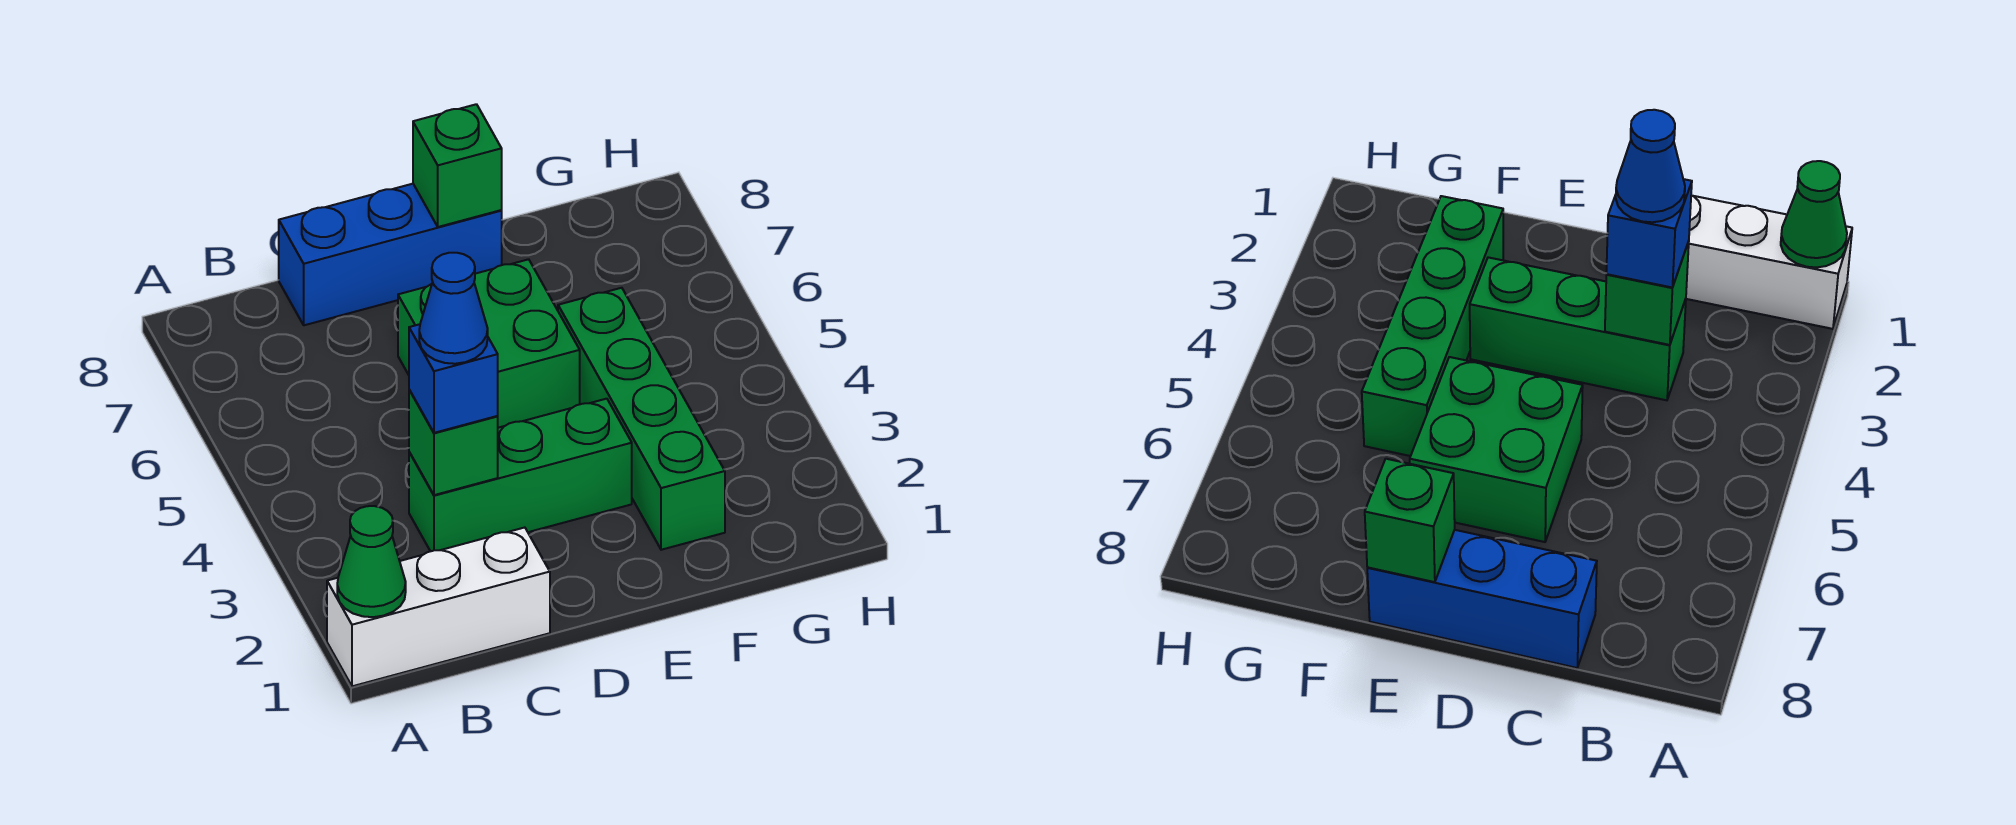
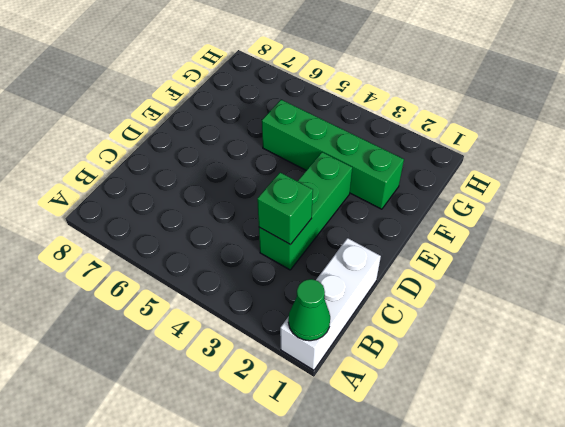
none -> blue 1x3 brick [279,184,502,325]
none -> green 2x2 brick [398,259,580,428]

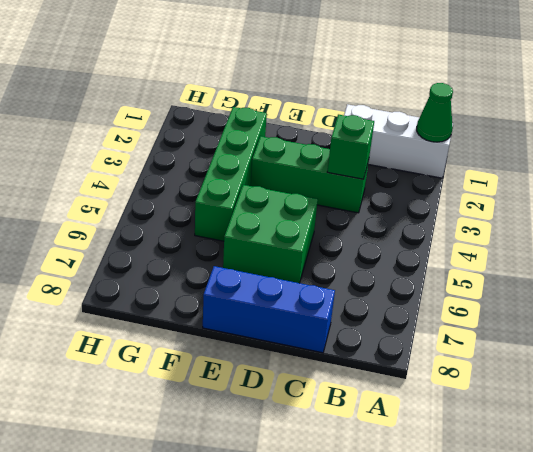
none -> green 1x1 brick [413,104,502,227]
none -> blue 1x1 brick [409,324,498,433]

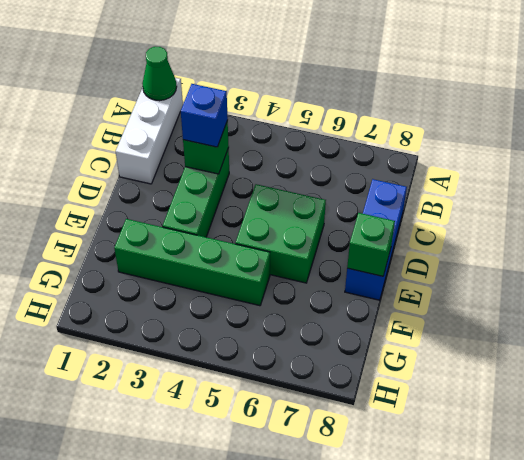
none -> blue 1x1 cone [419,253,488,364]

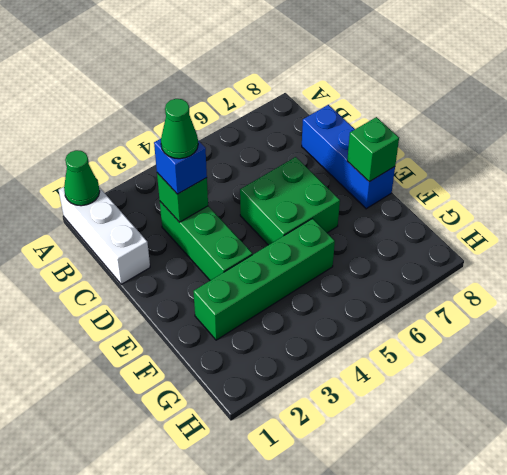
green 1x1 cone [161,99,198,159] -> blue 1x1 cone [419,253,488,364]

